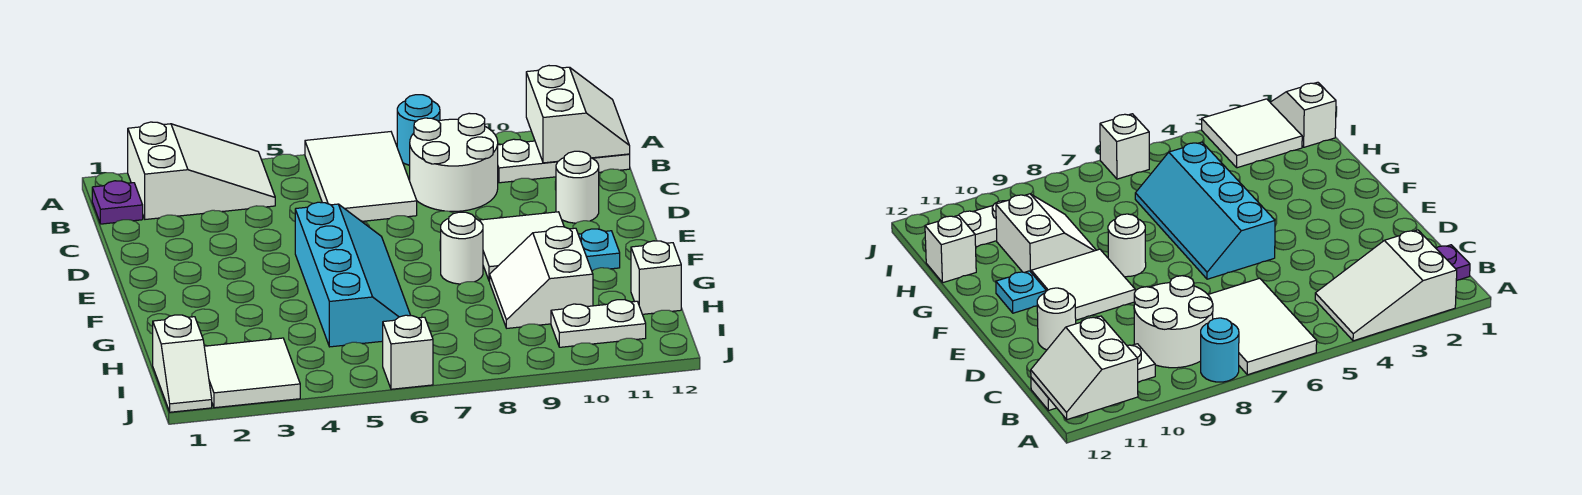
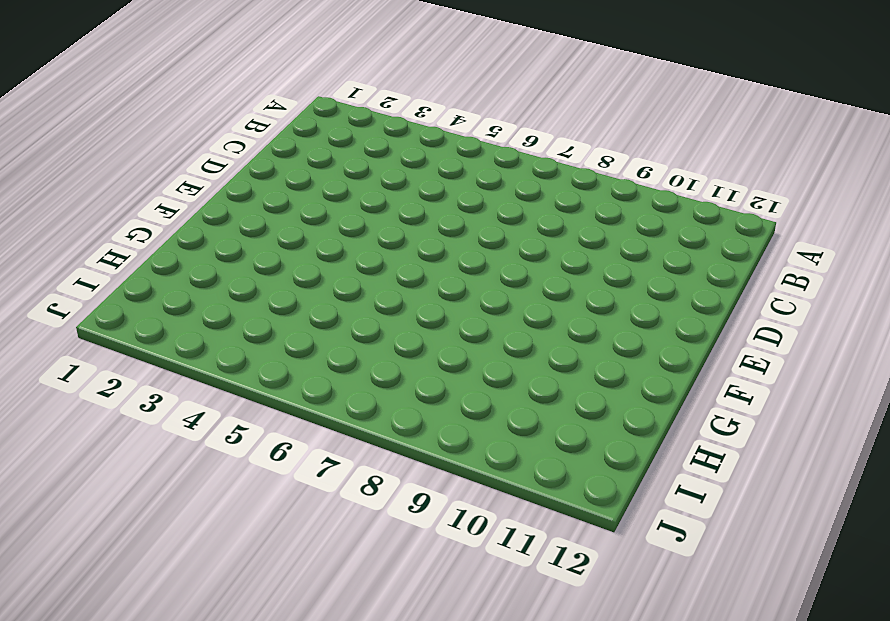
none -> white 2x3 slope [128,122,275,219]
none -> white 2x3 tile [305,132,417,221]
none -> cyan 1x1 round brick [397,95,440,165]

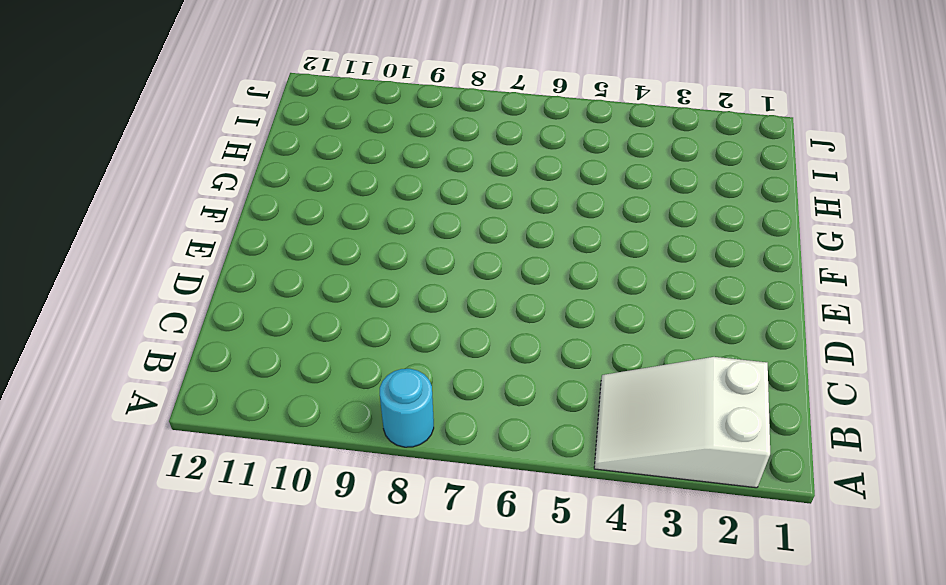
none -> white 2x3 tile [305,132,417,221]
none -> purple 1x1 plate [92,181,143,224]
none -> white 2x2 round brick [410,113,498,211]

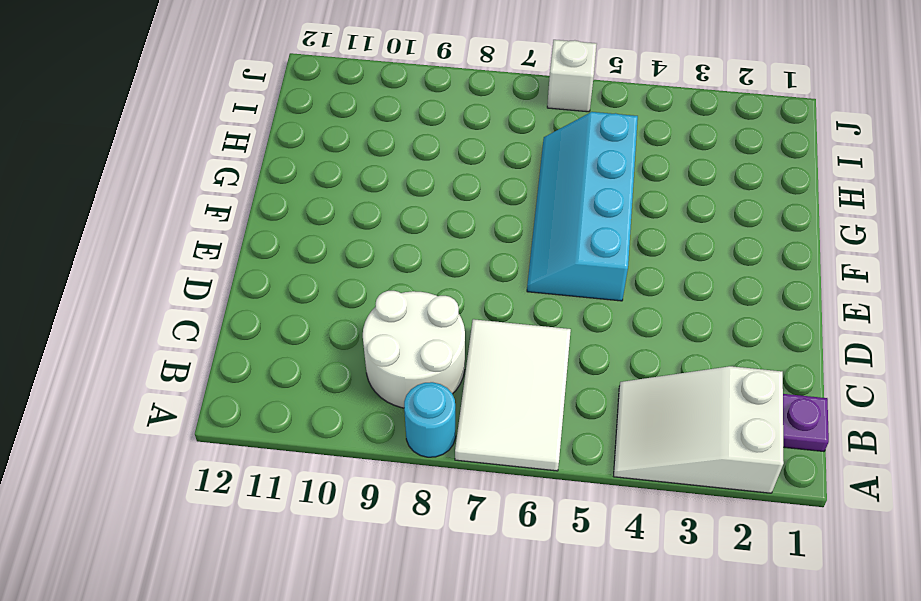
none -> white 1x3 plate [498,139,630,183]
none -> white 1x1 round brick [556,151,599,223]
none -> white 2x2 tile [479,212,564,281]

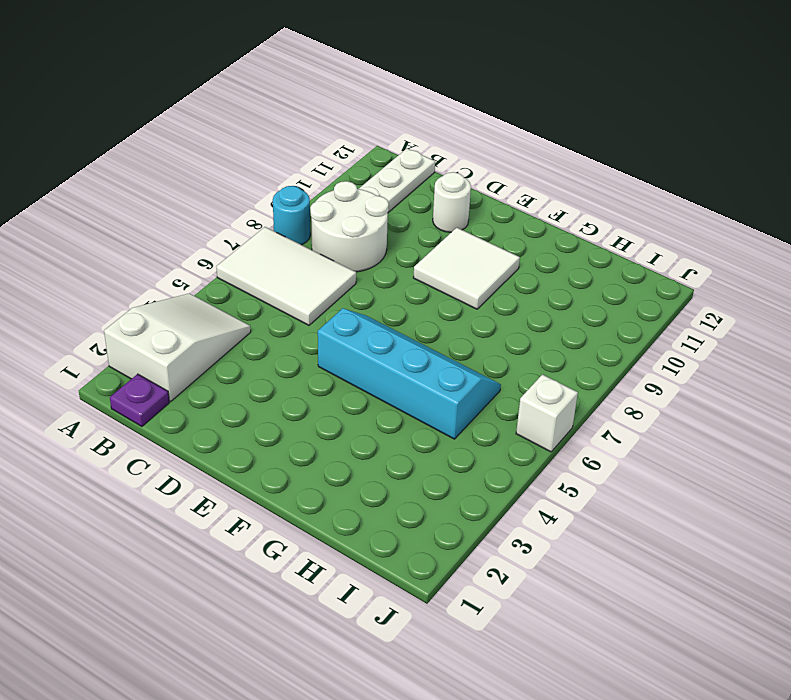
none -> white 1x1 round brick [441,212,483,284]
none -> cyan 1x1 plate [578,229,620,271]
none -> white 2x2 slope [490,226,593,328]

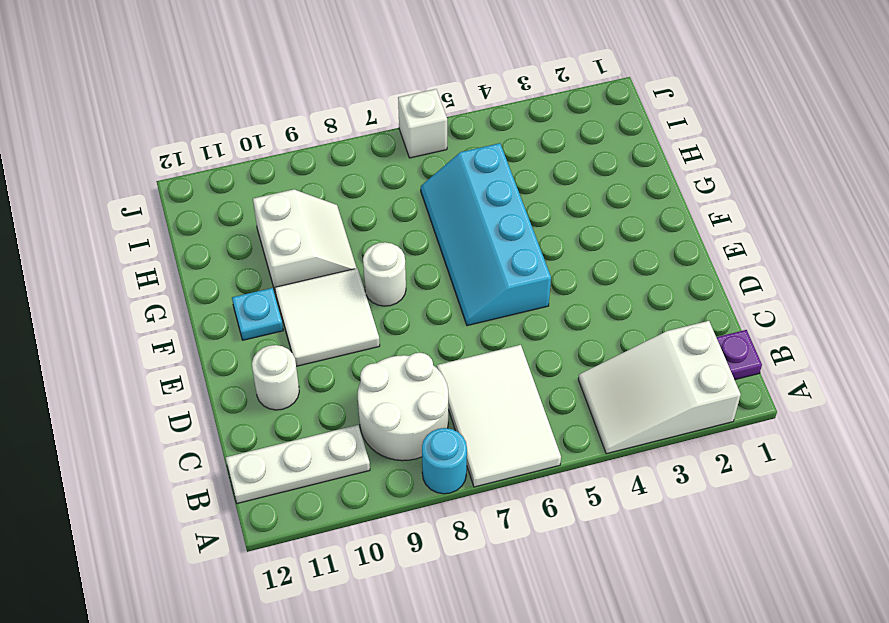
none -> white 1x1 brick [631,241,681,314]
none -> white 1x2 slope [153,315,212,412]
none -> white 2x2 tile [204,338,300,408]

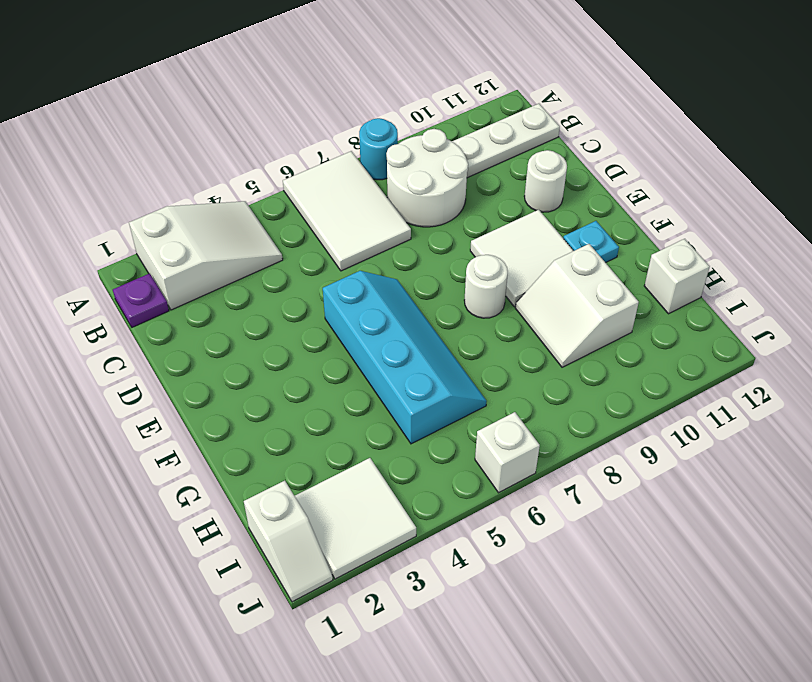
none -> white 1x2 plate [551,300,646,347]
none -> white 2x2 slope [526,66,630,163]

